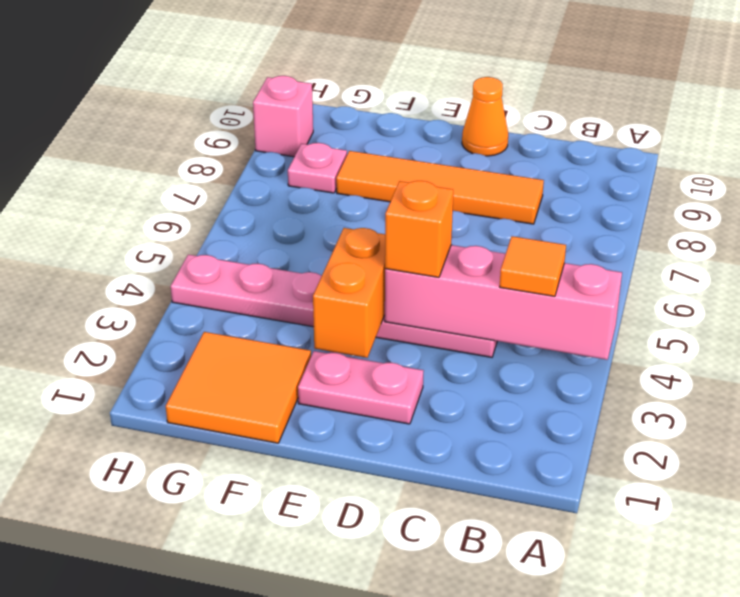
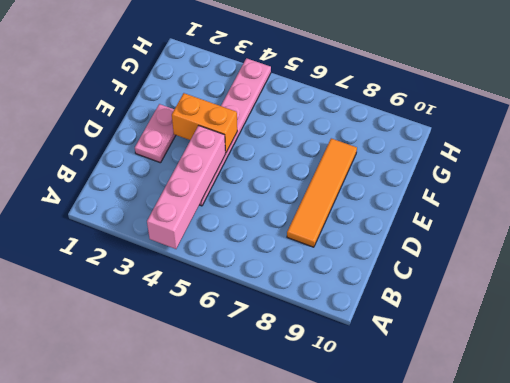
none -> orange 1x1 cone [462,77,508,156]
none -> orange 2x2 tile [166,332,311,443]

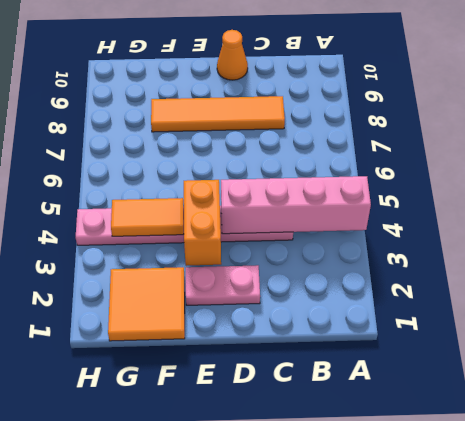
orange 1x2 tile [111,198,184,236] -> none
none -> pink 1x1 plate [288,143,347,193]
none -> pink 1x1 brick [253,76,313,157]

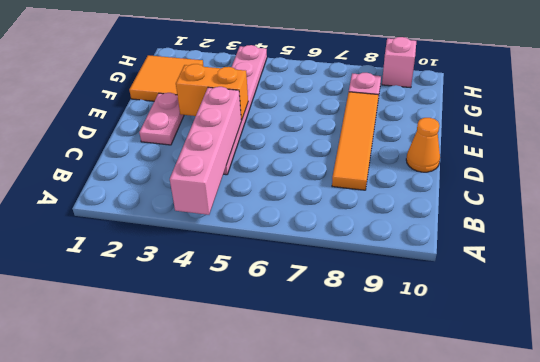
none -> orange 1x1 tile [500,236,566,296]
none -> orange 1x1 brick [385,181,453,277]

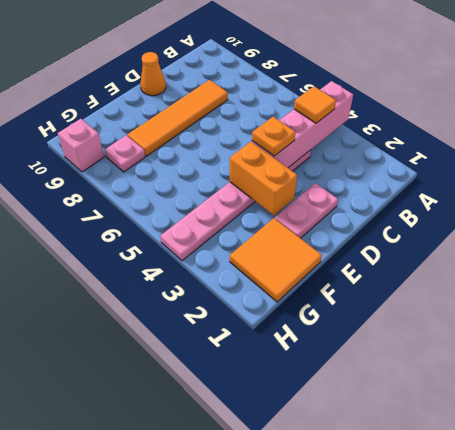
orange 1x1 plate [252,117,295,156] -> orange 1x1 brick [385,181,453,277]

